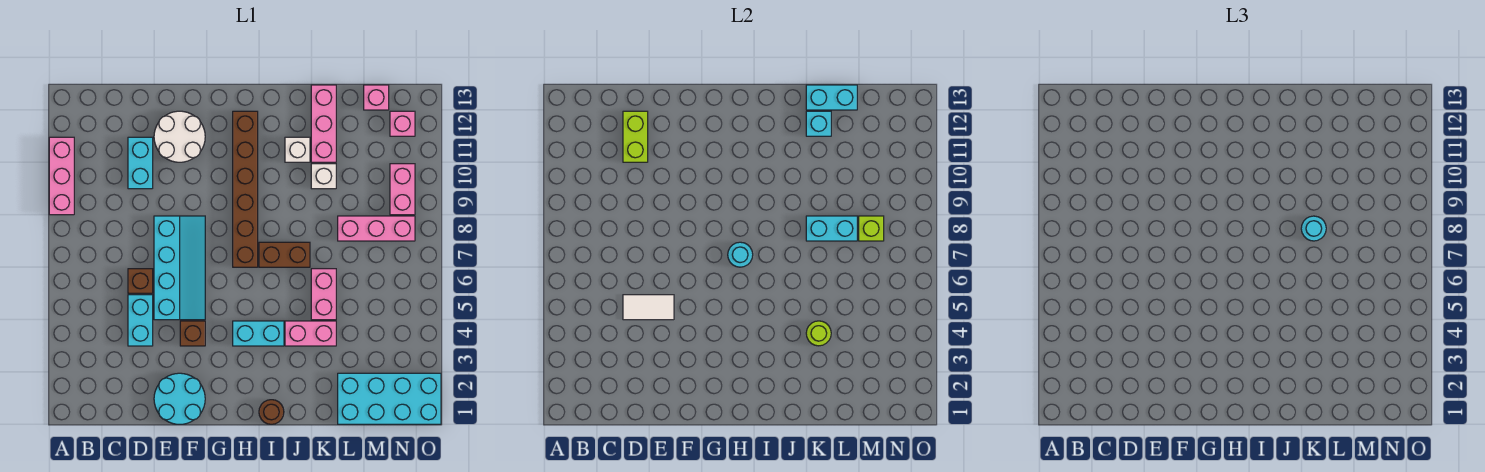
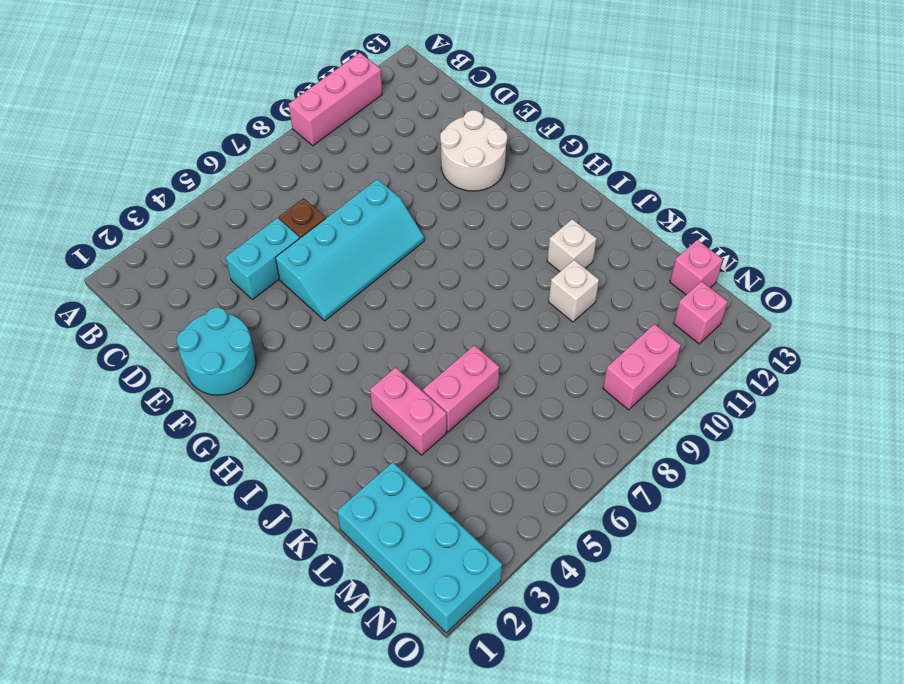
none -> cyan 1x2 brick [128,137,153,189]
none -> brown 1x1 brick [180,321,205,346]
none -> cyan 1x2 brick [233,321,284,346]
none -> brown 1x6 brick [233,111,258,267]

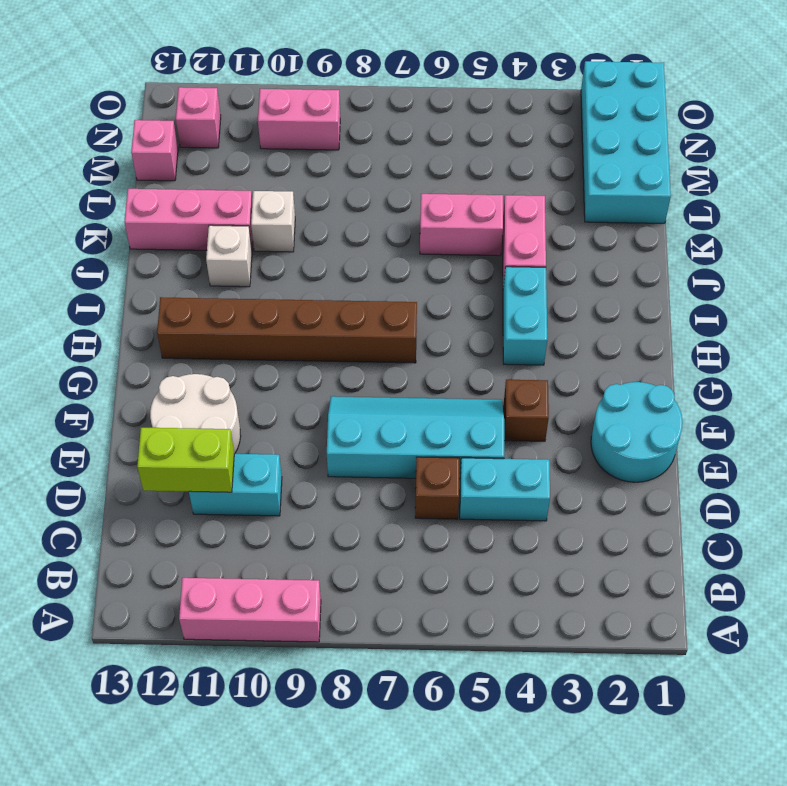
none -> brown 1x1 round brick [259,400,284,424]
none -> brown 1x2 brick [259,242,310,267]
none -> pink 1x3 brick [338,216,415,241]
none -> white 1x2 tile [623,295,674,320]

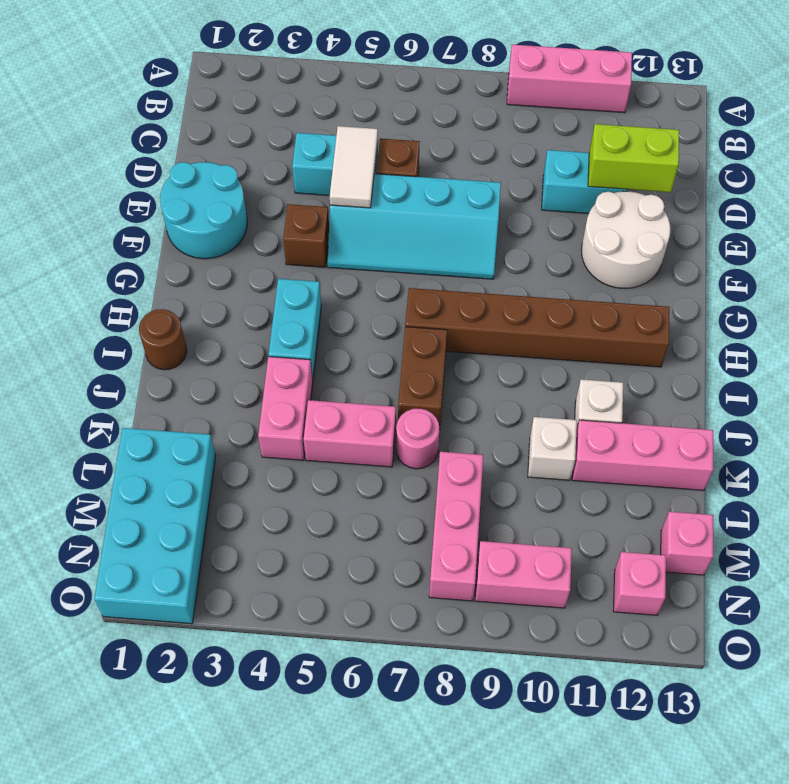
pink 1x1 round brick [396,408,439,469] -> none
none -> cyan 1x1 round brick [728,242,753,267]
none -> lime 1x1 round brick [806,321,831,346]
none -> cyan 1x2 brick [806,216,857,241]
none -> cyan 1x1 brick [806,111,831,136]

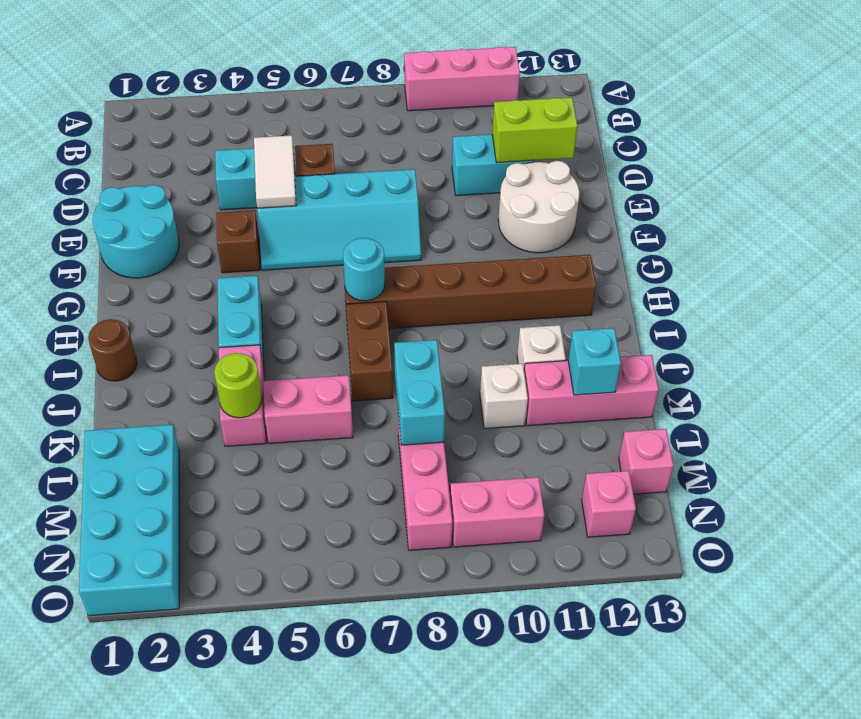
none -> cyan 1x2 brick [806,85,857,110]
none -> lime 1x1 brick [859,216,884,241]
none -> cyan 1x1 round brick [1301,216,1326,241]

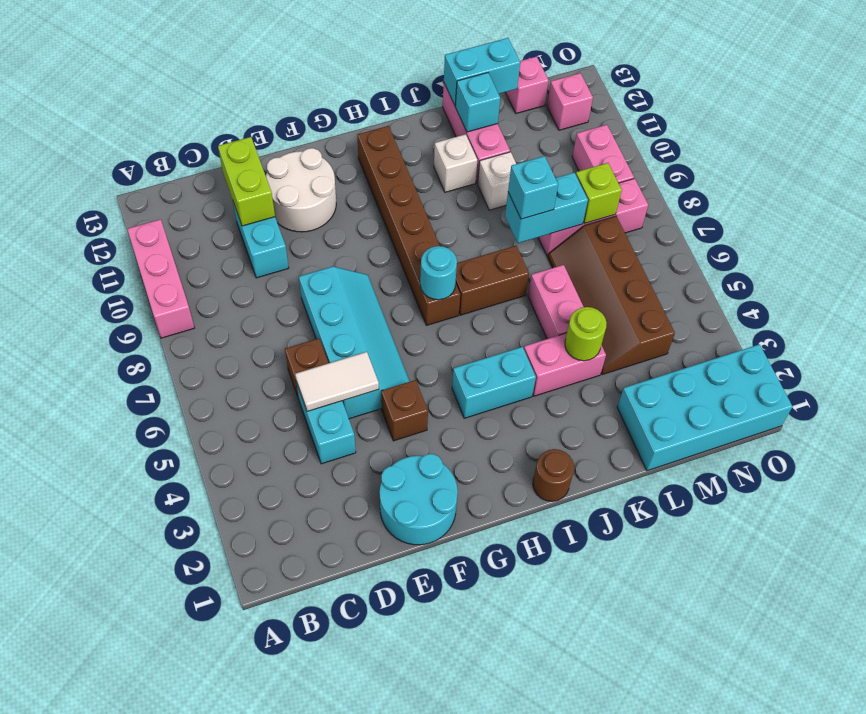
cyan 1x1 brick [508,156,558,219] -> cyan 1x1 round brick [1301,216,1326,241]
brown 2x4 slope [548,216,675,375] -> none

